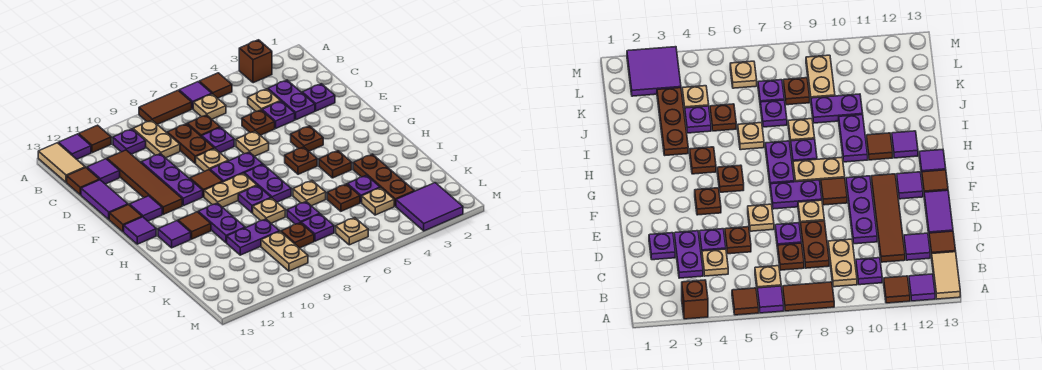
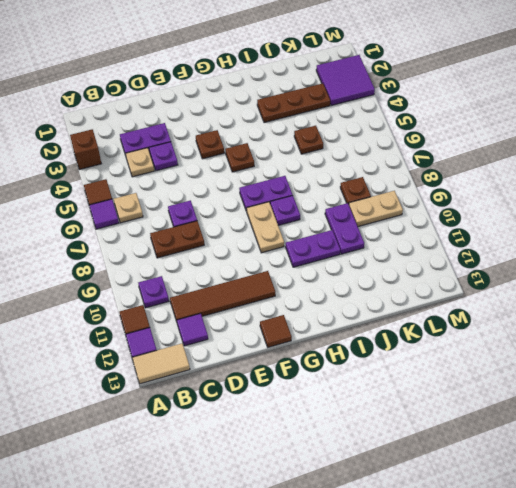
none -> brown 1x2 tile [139,91,192,124]
none -> tan 1x2 plate [133,120,180,158]
none -> brown 1x1 plate [187,115,220,137]
none -> brown 1x1 tile [67,167,99,195]

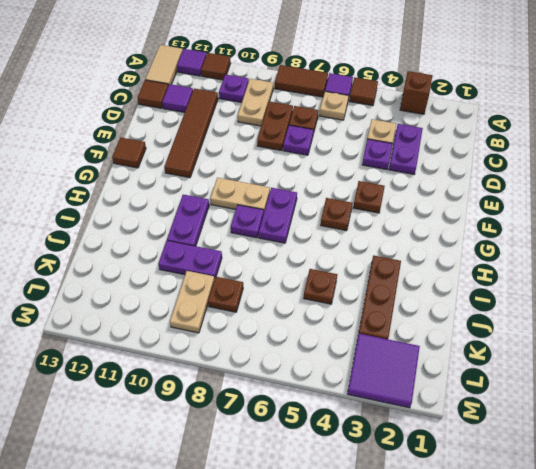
none -> purple 1x1 plate [302,84,335,111]
none -> brown 1x1 plate [242,110,275,135]
none -> purple 1x3 plate [141,154,203,206]
none -> purple 1x2 tile [81,180,128,219]

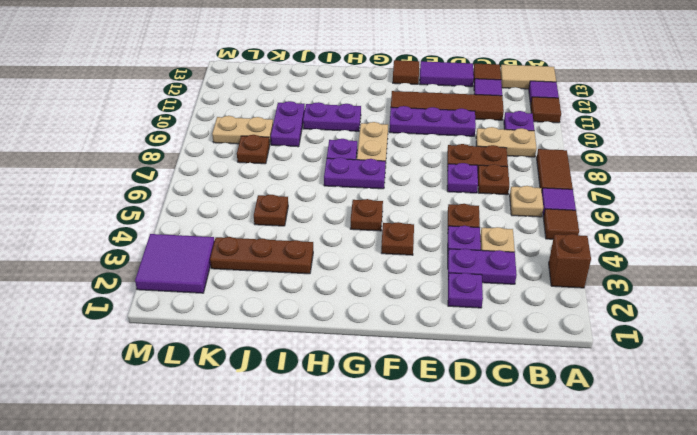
none -> tan 1x1 plate [236,131,269,156]
none -> tan 1x1 plate [196,148,229,171]
none -> purple 1x2 plate [210,152,263,182]
none -> brown 1x1 tile [190,170,223,197]

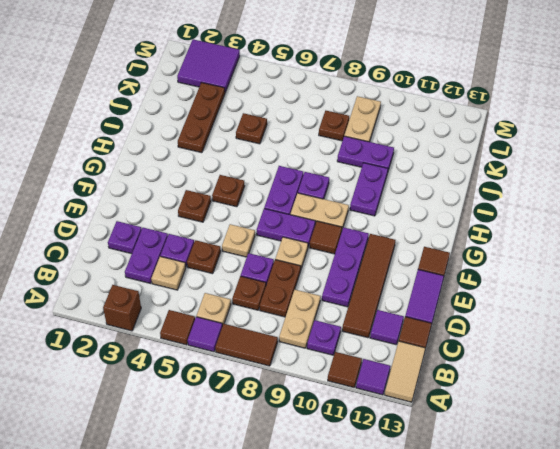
none -> purple 1x1 tile [130,196,162,221]
none -> purple 1x1 tile [124,217,156,244]
none -> brown 1x1 plate [319,151,352,178]
none -> brown 1x1 tile [178,212,211,239]

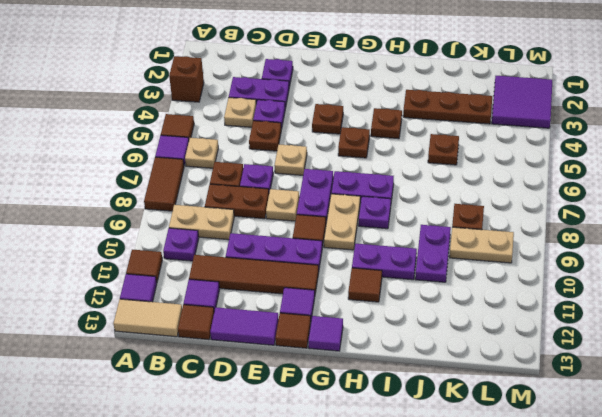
none -> purple 1x1 tile [158,221,191,248]
none -> tan 1x1 plate [293,181,326,206]
none -> tan 1x1 plate [253,198,285,223]
none -> purple 1x1 plate [347,175,380,203]

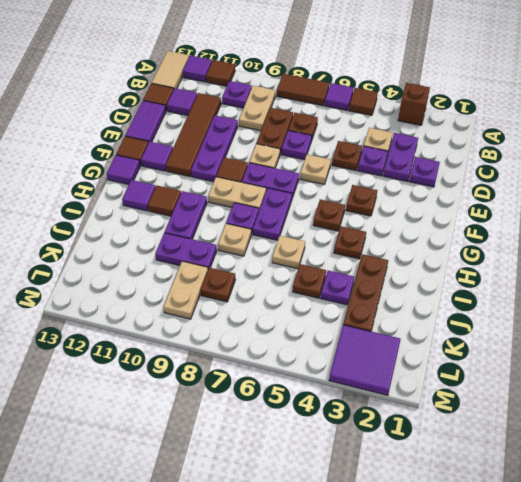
none -> tan 1x1 plate [193,94,226,119]
none -> purple 1x1 plate [287,202,320,224]
none -> tan 1x1 plate [362,188,394,215]
none -> purple 1x1 plate [301,214,334,241]

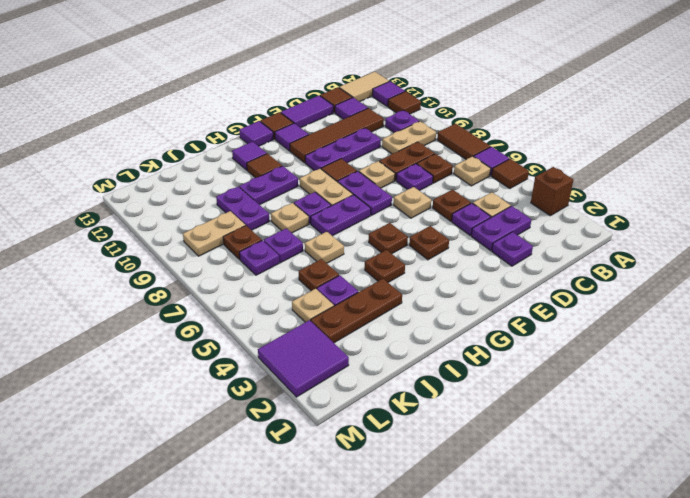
none -> tan 1x1 plate [336,218,368,245]

